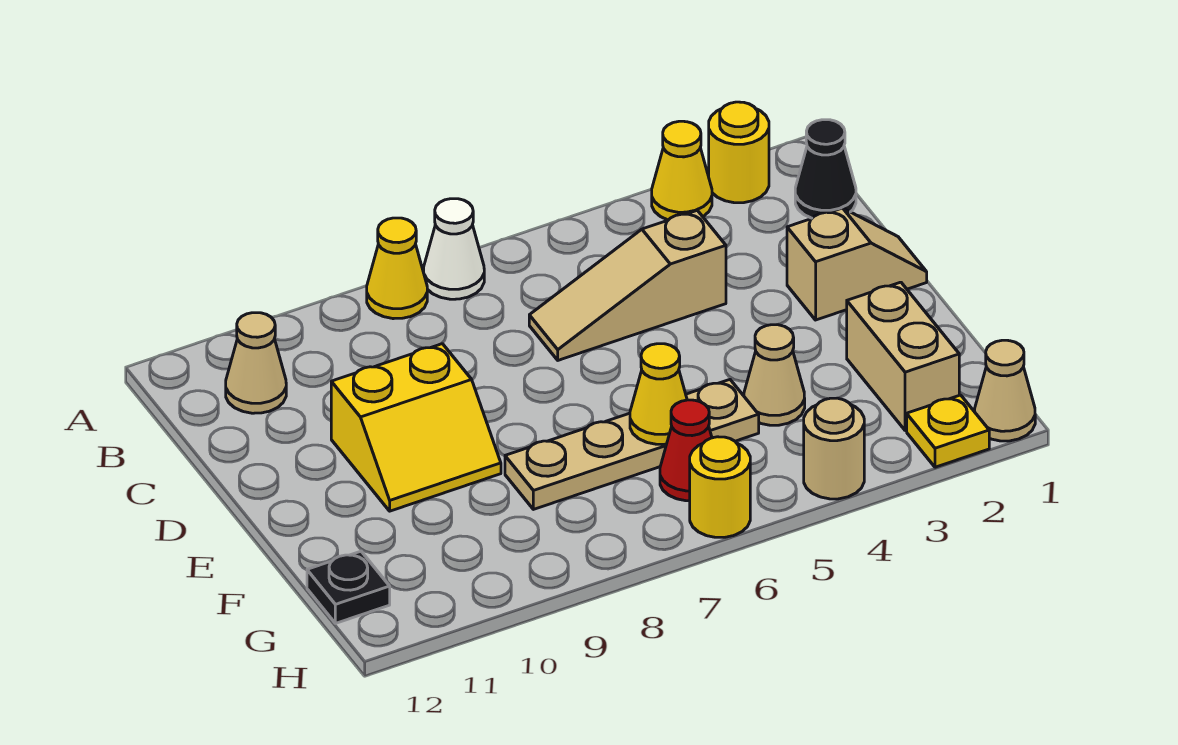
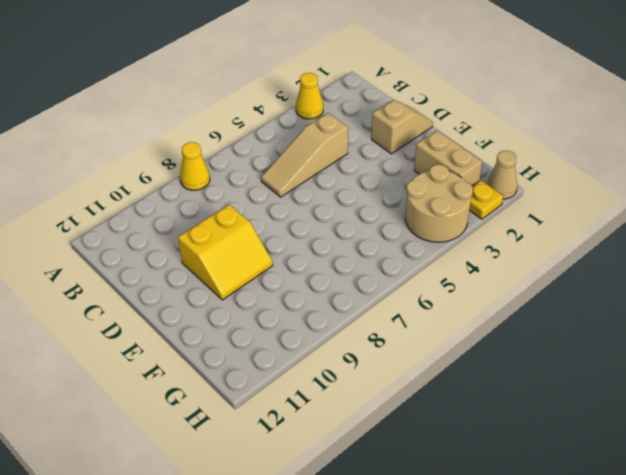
tan 2x2 round brick [405,165,473,242] -> tan 1x1 round brick [804,398,864,499]
none -> yellow 1x1 round brick [709,102,769,203]
none -> white 1x1 cone [424,199,484,299]
none -> black 1x1 cone [795,120,856,218]

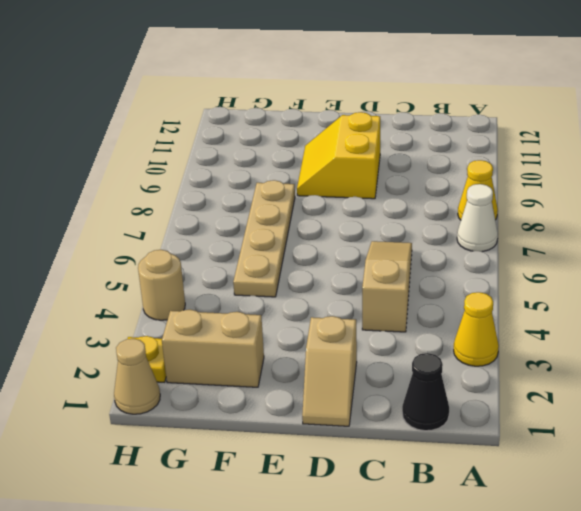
none -> yellow 1x1 round brick [709,102,769,203]
none -> tan 1x1 cone [226,313,286,413]
none -> tan 1x1 cone [744,325,805,425]

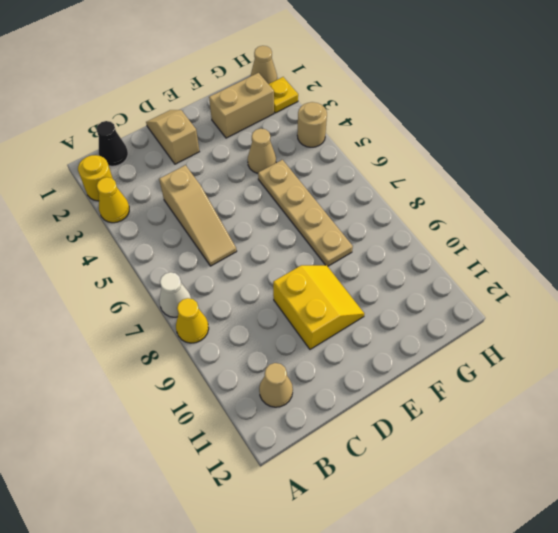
none -> red 1x1 cone [660,400,712,501]
none -> black 1x1 plate [307,551,390,623]
none -> yellow 1x1 round brick [690,437,750,537]

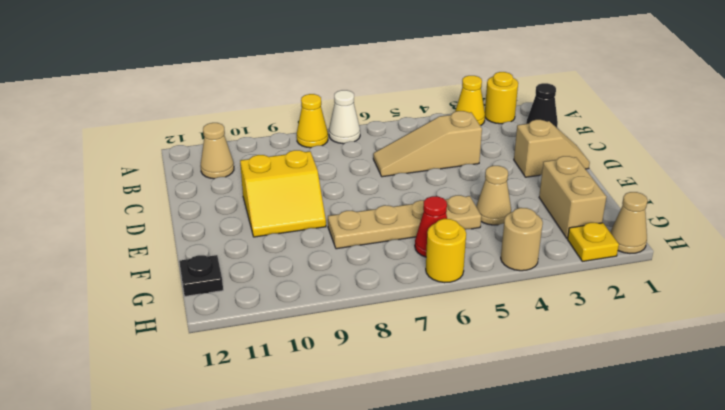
none -> yellow 1x1 cone [630,344,687,444]

